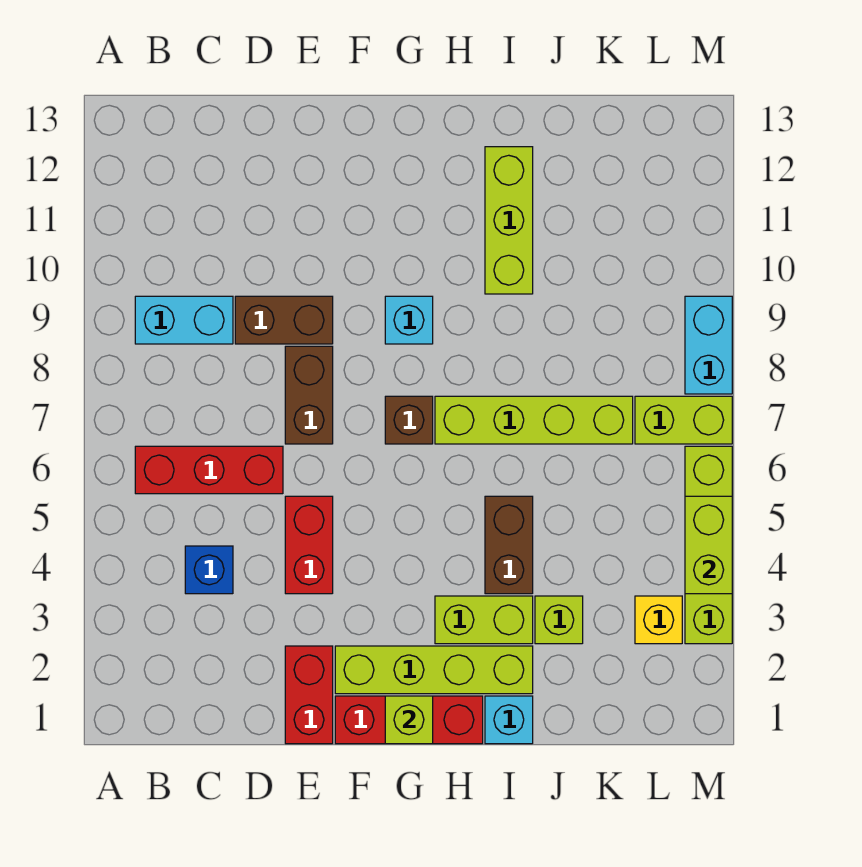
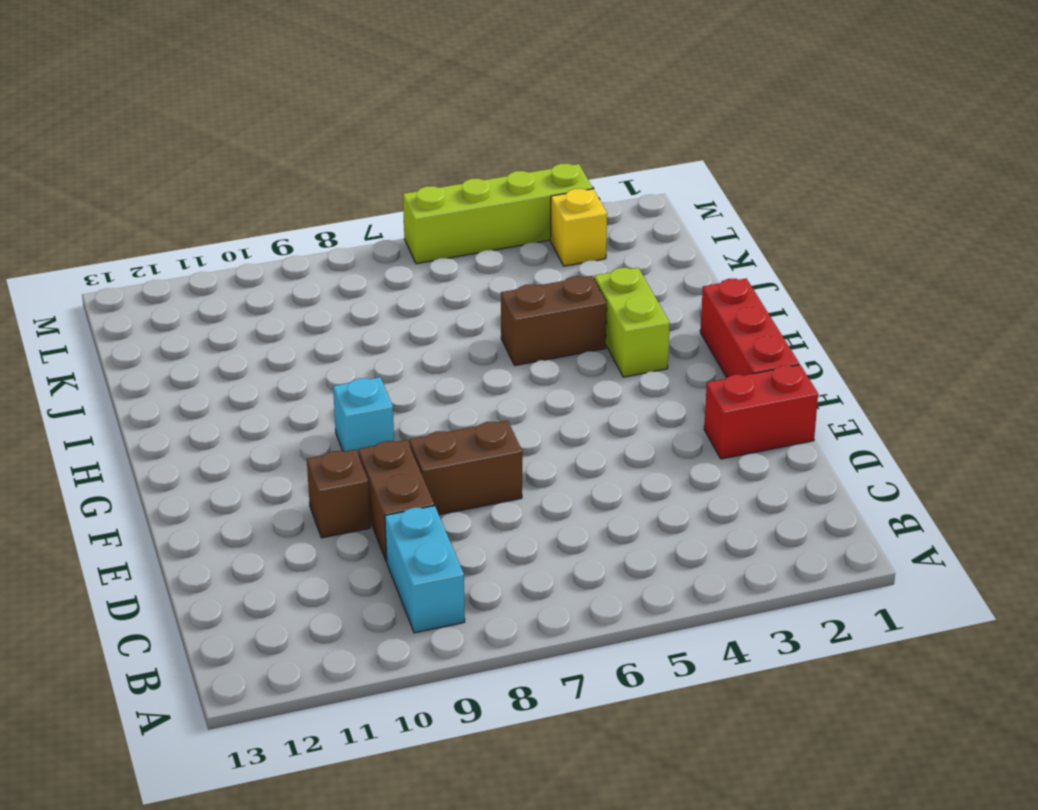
brown 1x1 brick [307,449,370,538] -> brown 1x1 brick moved to [385,396,433,444]
none -> red 1x3 brick [135,446,283,494]
none -> blue 1x1 brick [185,546,233,594]
none -> red 1x2 brick [285,496,333,594]

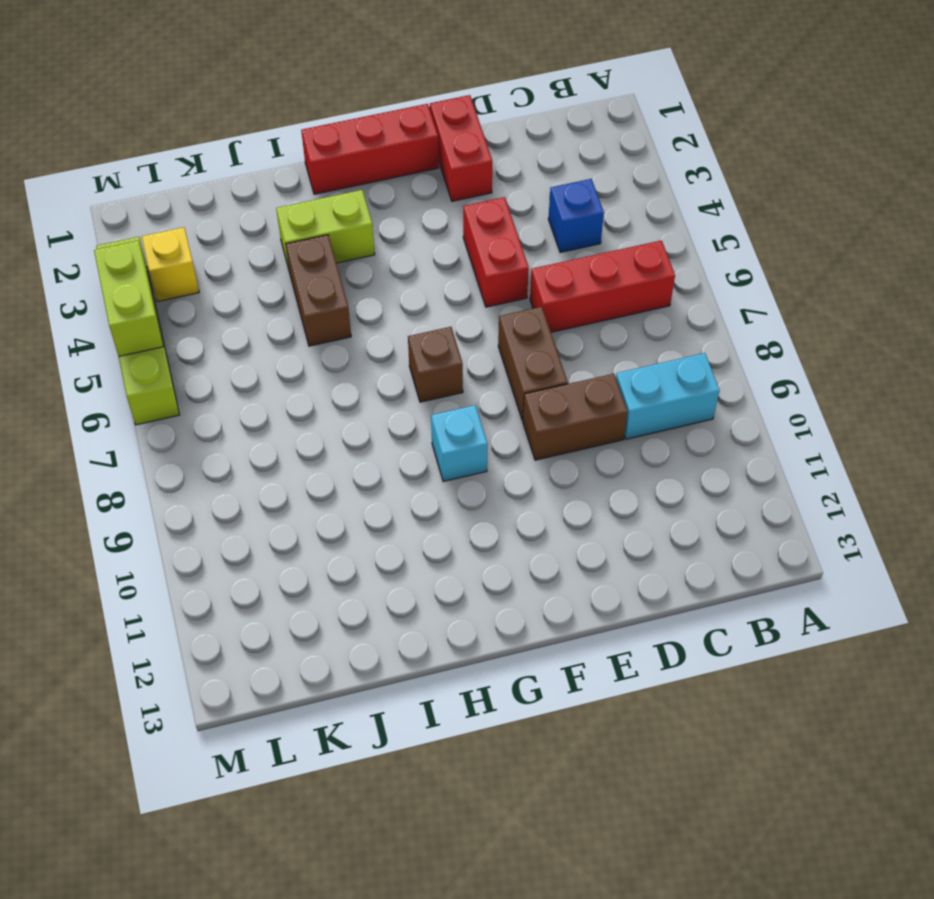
none -> lime 1x4 brick [335,646,533,694]
none -> lime 1x4 brick [435,396,633,444]
none -> cyan 1x1 brick [485,696,533,744]

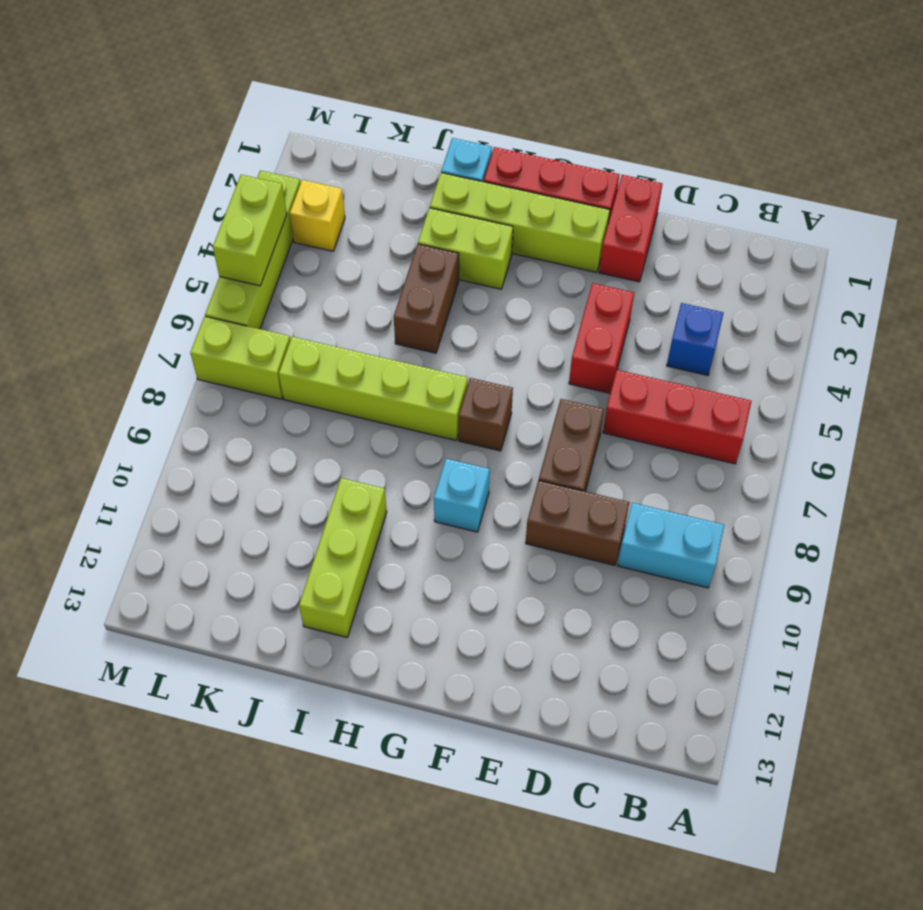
none -> lime 1x1 brick [535,596,583,644]
none -> cyan 1x2 brick [685,296,732,394]
none -> lime 1x1 brick [385,696,433,744]

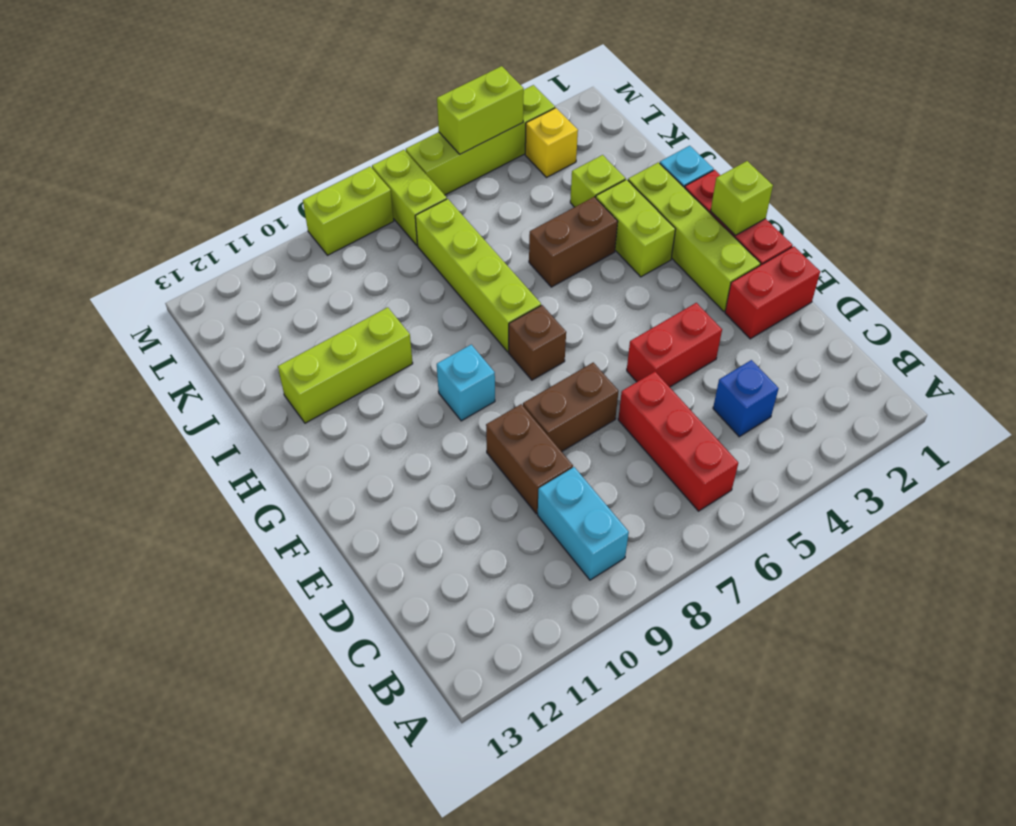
lime 1x2 brick [303,167,394,255] -> cyan 1x2 brick [685,296,732,394]

